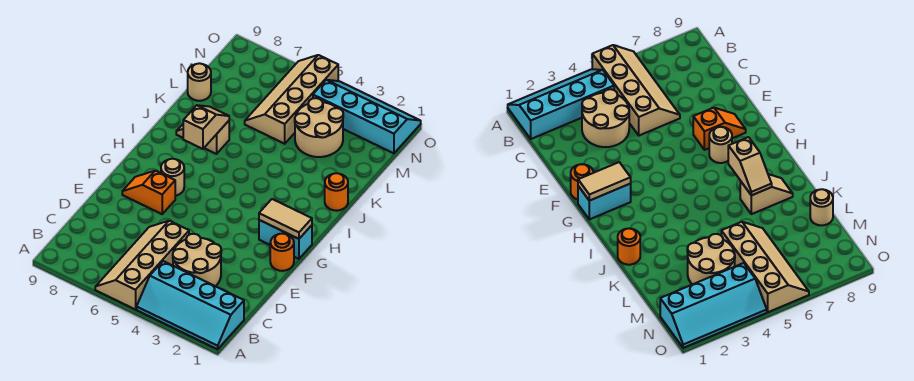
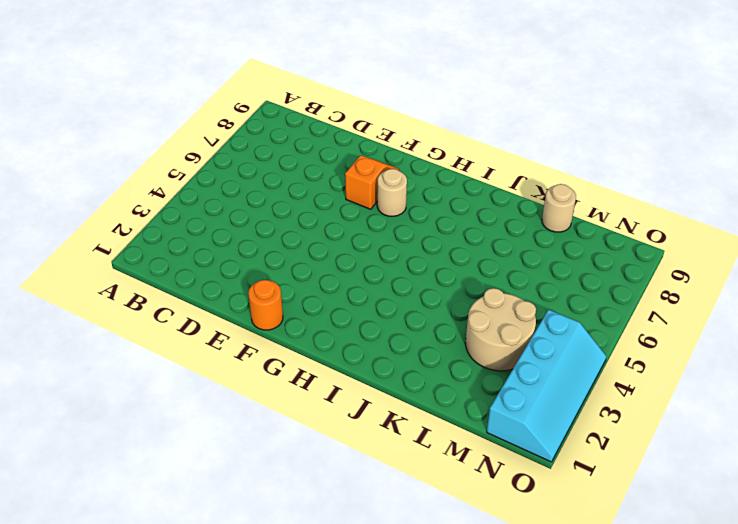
none -> cyan 2x4 slope [137,261,244,349]
none -> tan 2x4 slope [95,221,189,310]
none -> tan 2x2 round brick [173,234,221,286]

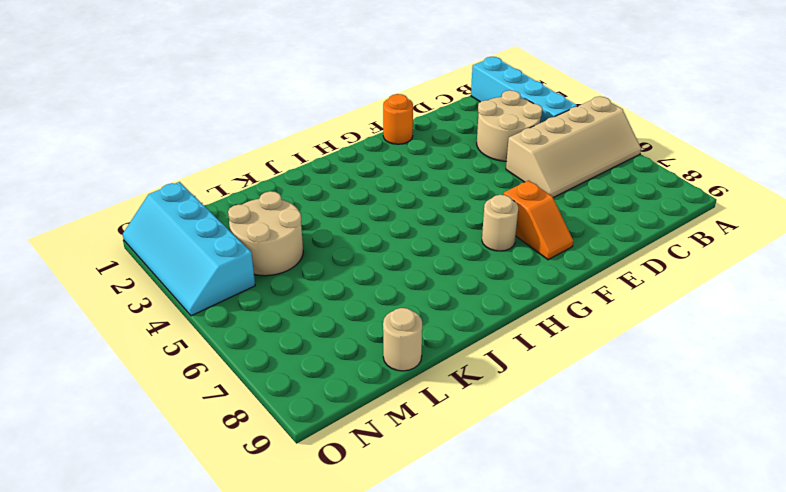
none -> cyan 1x2 brick [259,220,312,259]
none -> orange 1x1 round brick [325,173,348,211]
none -> tan 1x2 slope [176,121,229,154]

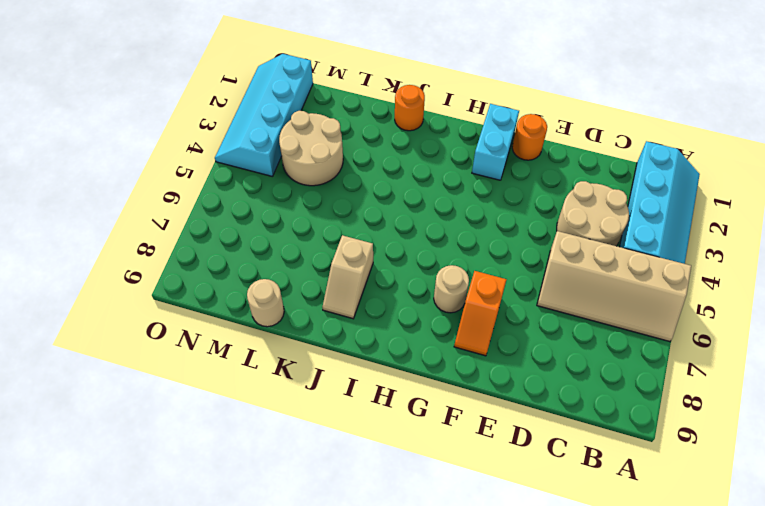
none -> tan 2x4 slope [245,55,338,144]
none -> tan 1x2 tile [259,199,312,239]
none -> tan 1x2 slope [183,105,229,149]

